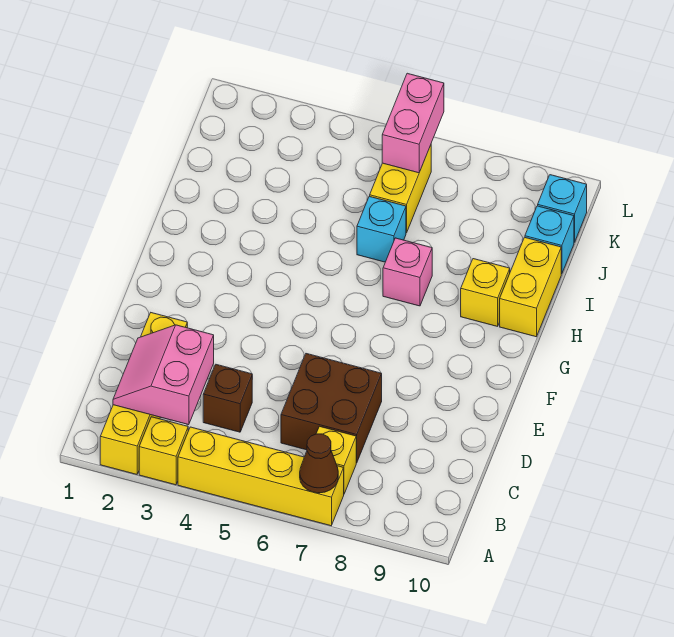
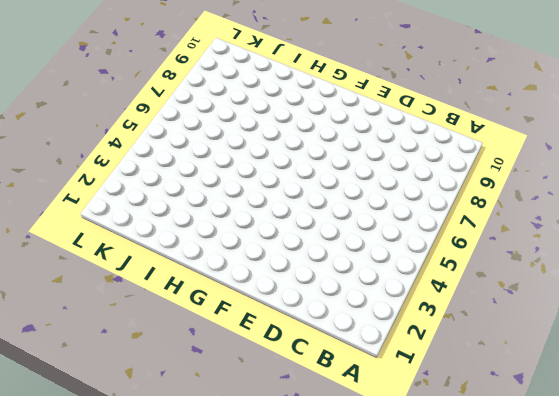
none -> yellow 1x4 brick [100,313,187,474]
none -> yellow 1x1 brick [139,417,188,485]
none -> yellow 1x4 brick [178,427,344,526]

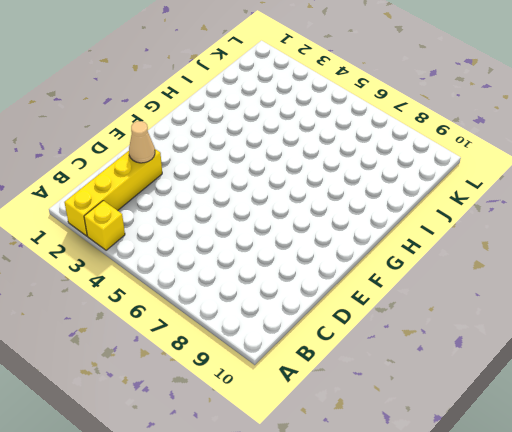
tan 1x1 cone [129,121,155,163] -> none
none -> yellow 1x4 brick [178,427,344,526]
none -> yellow 1x1 brick [316,426,356,494]
none -> brown 1x1 brick [203,365,252,432]

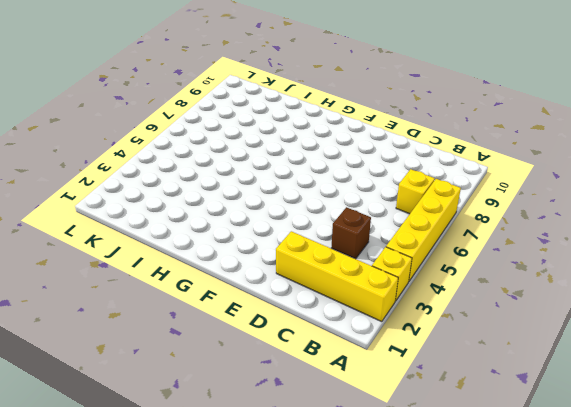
none -> brown 2x2 brick [281,354,382,463]
none -> pink 1x1 brick [383,238,432,306]
none -> yellow 1x1 brick [461,259,510,326]

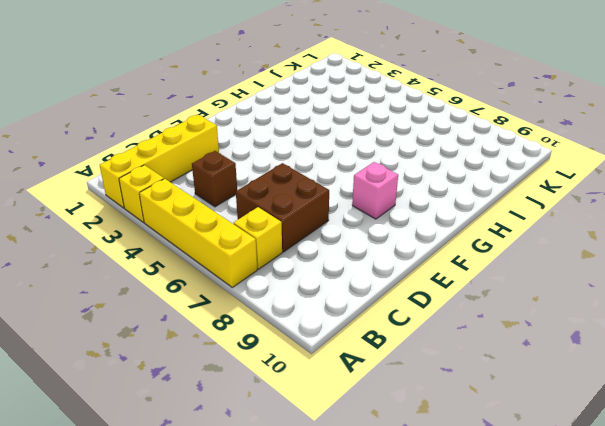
pink 1x1 brick [352,162,398,219] -> pink 1x1 brick moved to [383,238,432,306]
none -> yellow 1x1 brick [461,259,510,326]
none -> yellow 1x2 brick [500,237,561,337]
none -> cyan 1x1 brick [357,196,406,262]

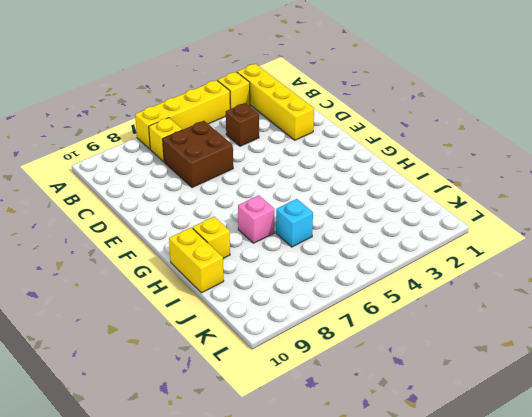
none -> yellow 1x2 brick [370,145,431,233]
none -> cyan 1x1 brick [525,206,574,274]
none -> cyan 1x1 brick [538,175,587,242]

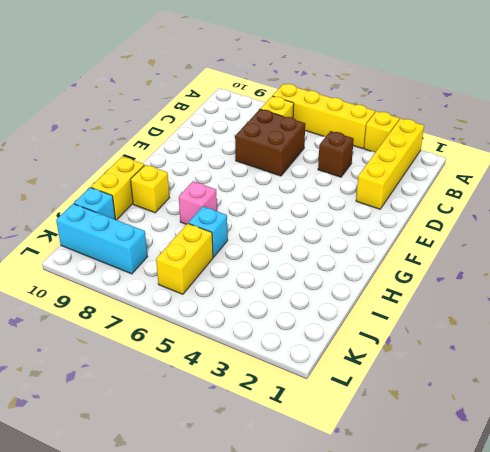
cyan 1x3 brick [56,204,148,274] -> cyan 1x1 brick [538,175,587,242]
none -> brown 1x1 cone [300,434,338,493]
none -> pink 2x2 slope [113,325,214,425]
none -> pink 1x2 brick [382,73,444,173]

